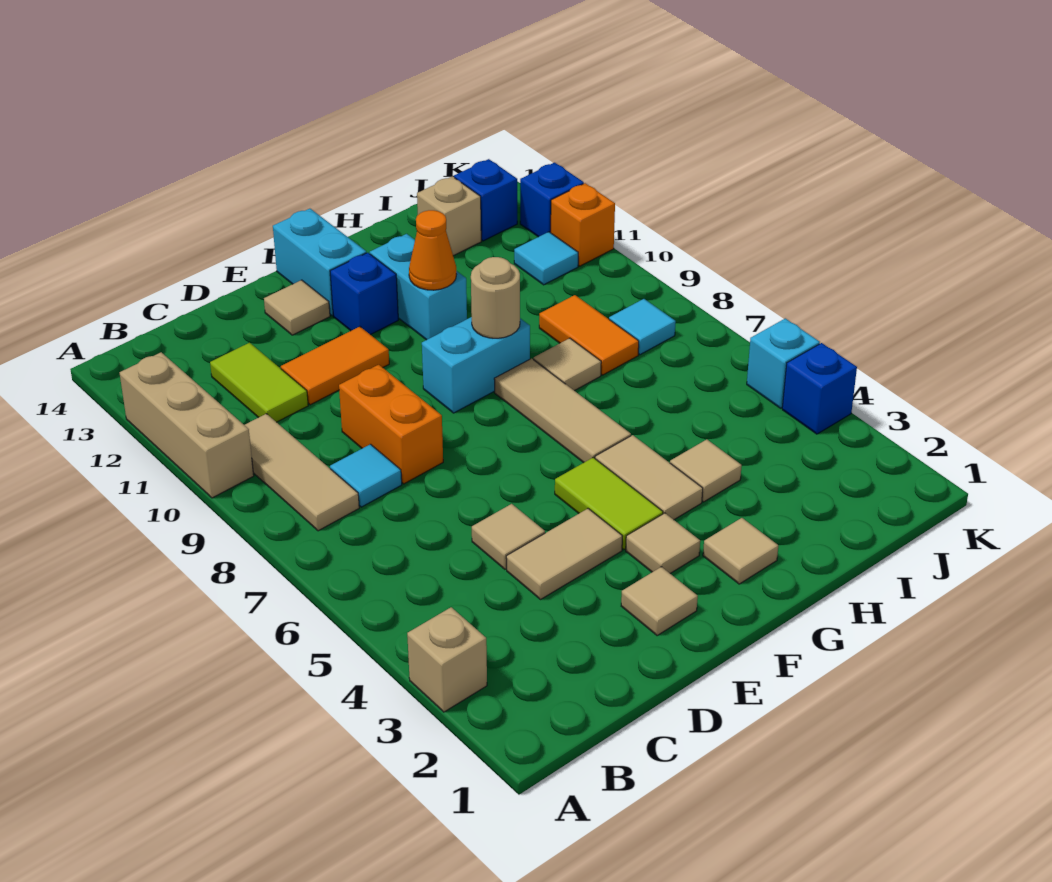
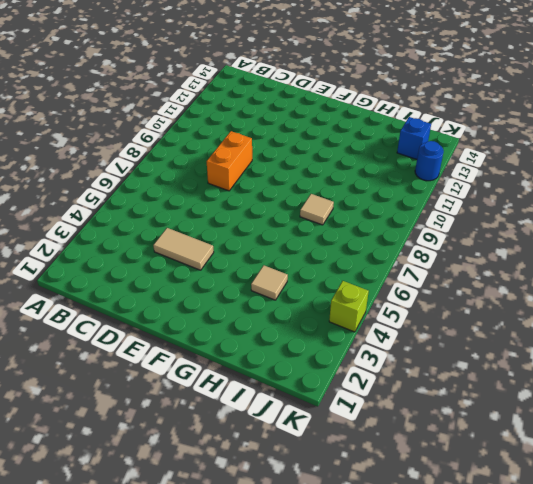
lime 1x1 brick [329,281,369,332] -> blue 1x1 brick [782,343,857,434]
blue 1x1 round brick [415,141,444,181] -> blue 1x1 brick [520,163,584,237]
none -> tan 1x1 brick [407,607,487,712]
none -> tan 1x3 brick [120,352,254,498]
none -> tan 1x3 tile [245,414,359,531]
none -> cyan 1x1 tile [330,444,402,507]

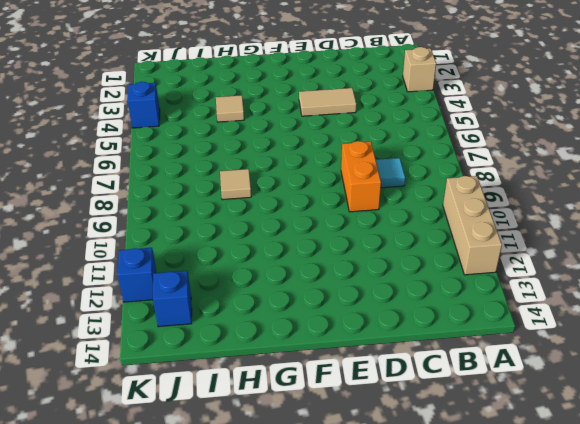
none -> tan 1x3 tile [245,414,359,531]
none -> lime 1x2 tile [210,343,308,422]
none -> tan 1x1 tile [472,504,545,569]
none -> orange 1x2 tile [281,327,389,405]

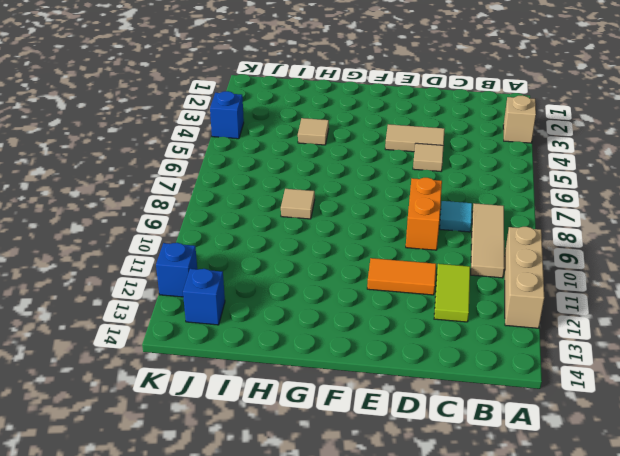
none -> tan 1x1 tile [621,567,698,636]
none -> tan 1x1 tile [264,280,330,335]
none -> tan 1x1 tile [626,513,700,573]
none -> lime 1x2 tile [555,457,663,550]

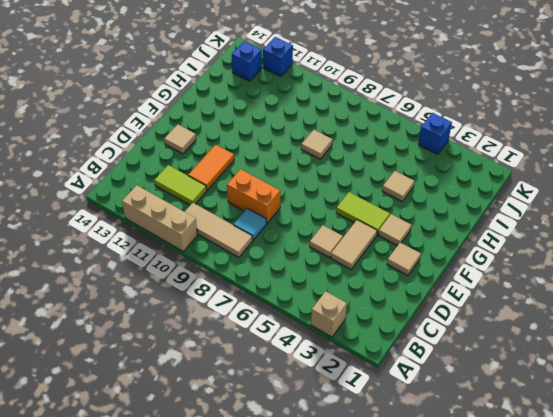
none -> cyan 1x2 brick [422,317,530,413]
none -> blue 1x1 brick [330,253,398,335]
none -> cyan 1x2 brick [273,209,366,315]
none -> tan 1x1 tile [703,518,778,584]

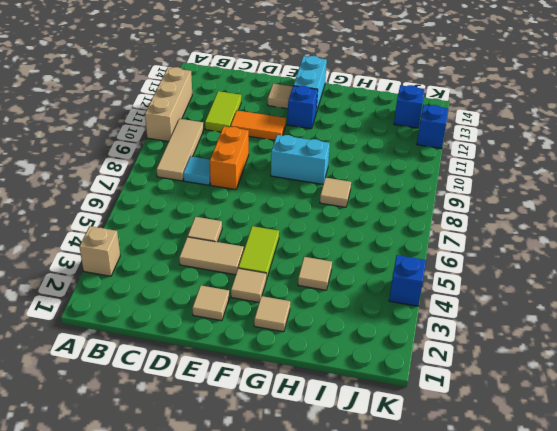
none -> tan 1x2 tile [595,435,703,520]
none -> tan 1x3 tile [494,359,631,463]
none -> cyan 1x2 brick [370,234,467,340]
none -> orange 1x2 tile [539,295,639,375]

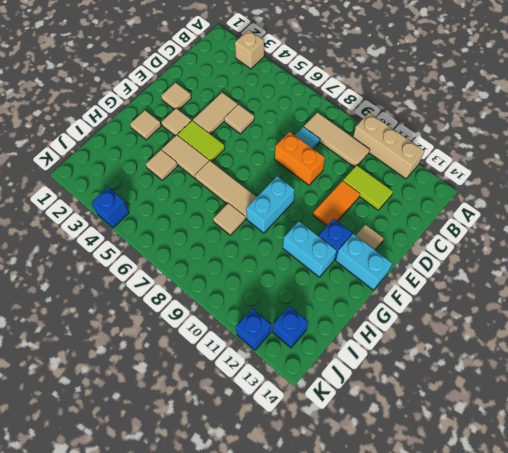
none -> orange 1x2 tile [539,295,639,375]
none -> tan 1x1 brick [417,176,481,256]
none -> cyan 1x1 tile [609,299,676,355]
none -> cyan 1x1 tile [514,232,578,285]

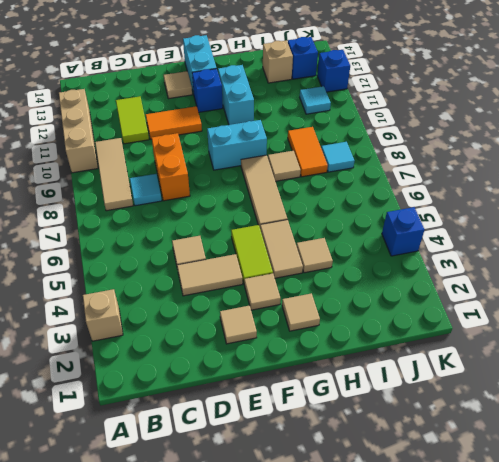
none -> cyan 1x1 brick [747,318,820,408]
none -> orange 1x1 brick [551,183,615,266]
none -> tan 1x1 round brick [471,257,520,338]
none -> orange 1x1 cone [409,210,456,290]

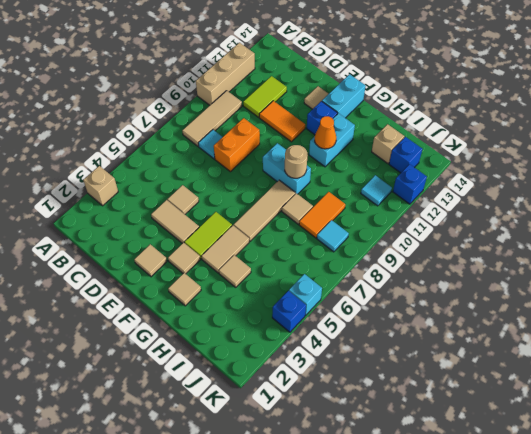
none -> orange 1x1 brick [551,183,615,266]

